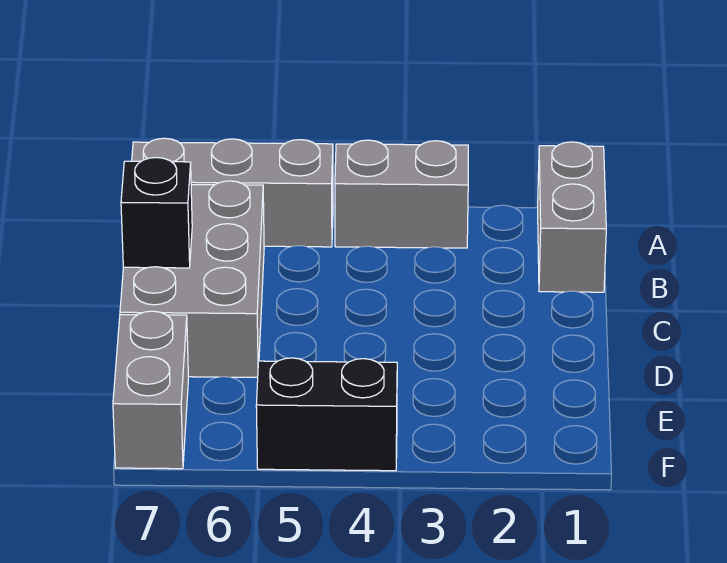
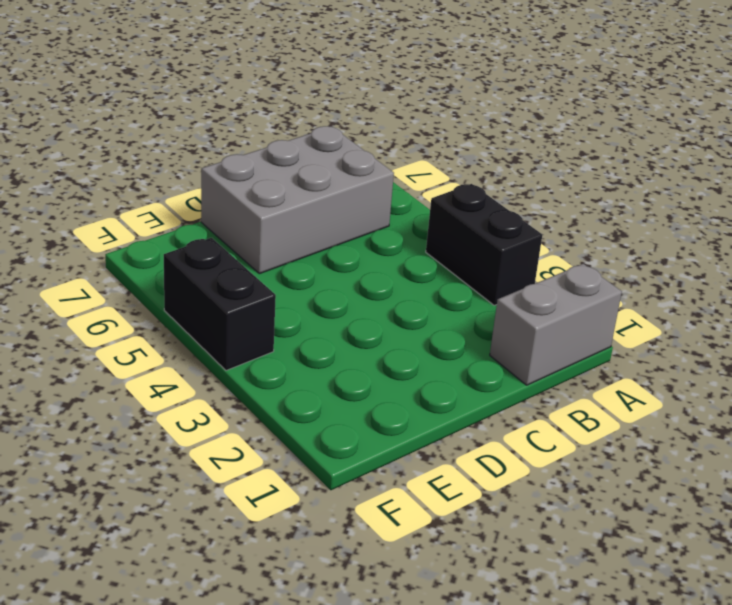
black 1x2 brick [426,184,542,305] -> grey 1x2 brick [335,140,468,248]
none -> grey 1x3 brick [132,138,333,247]
none -> grey 1x2 brick [113,311,188,469]

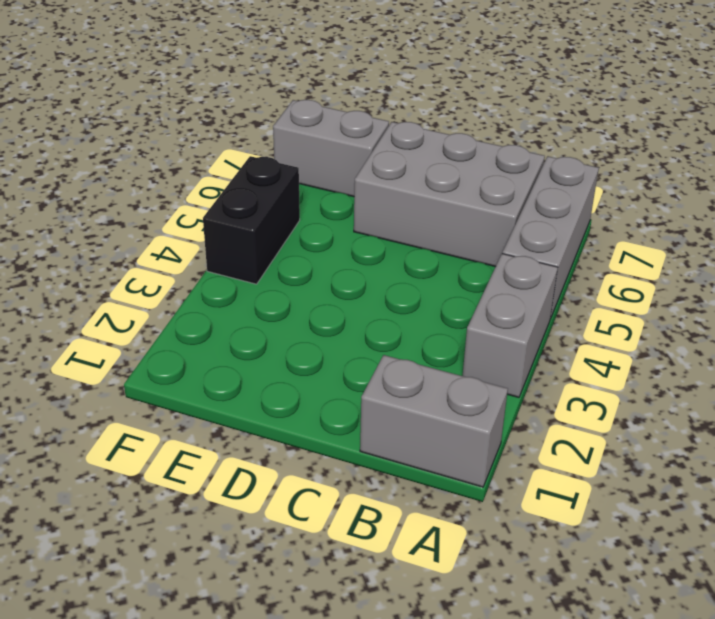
none -> black 1x1 brick [121,158,192,268]

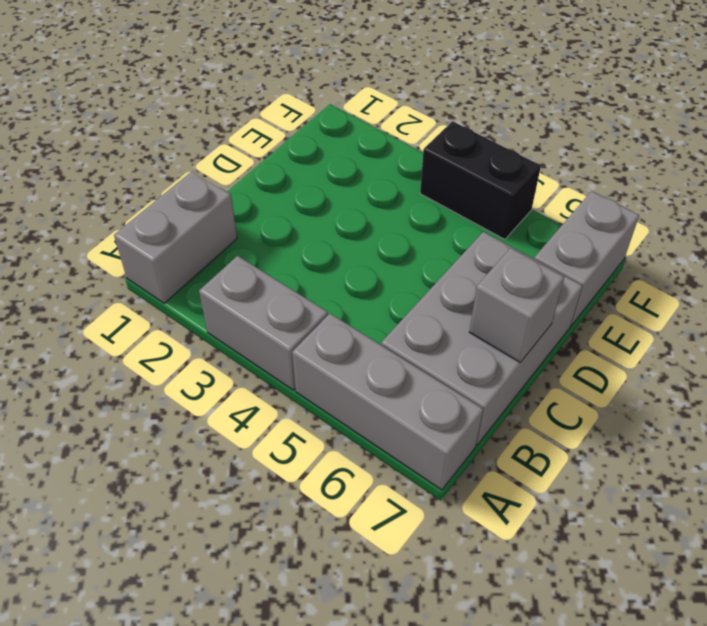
grey 1x1 brick [469,248,564,362] -> black 1x1 brick [121,158,192,268]

